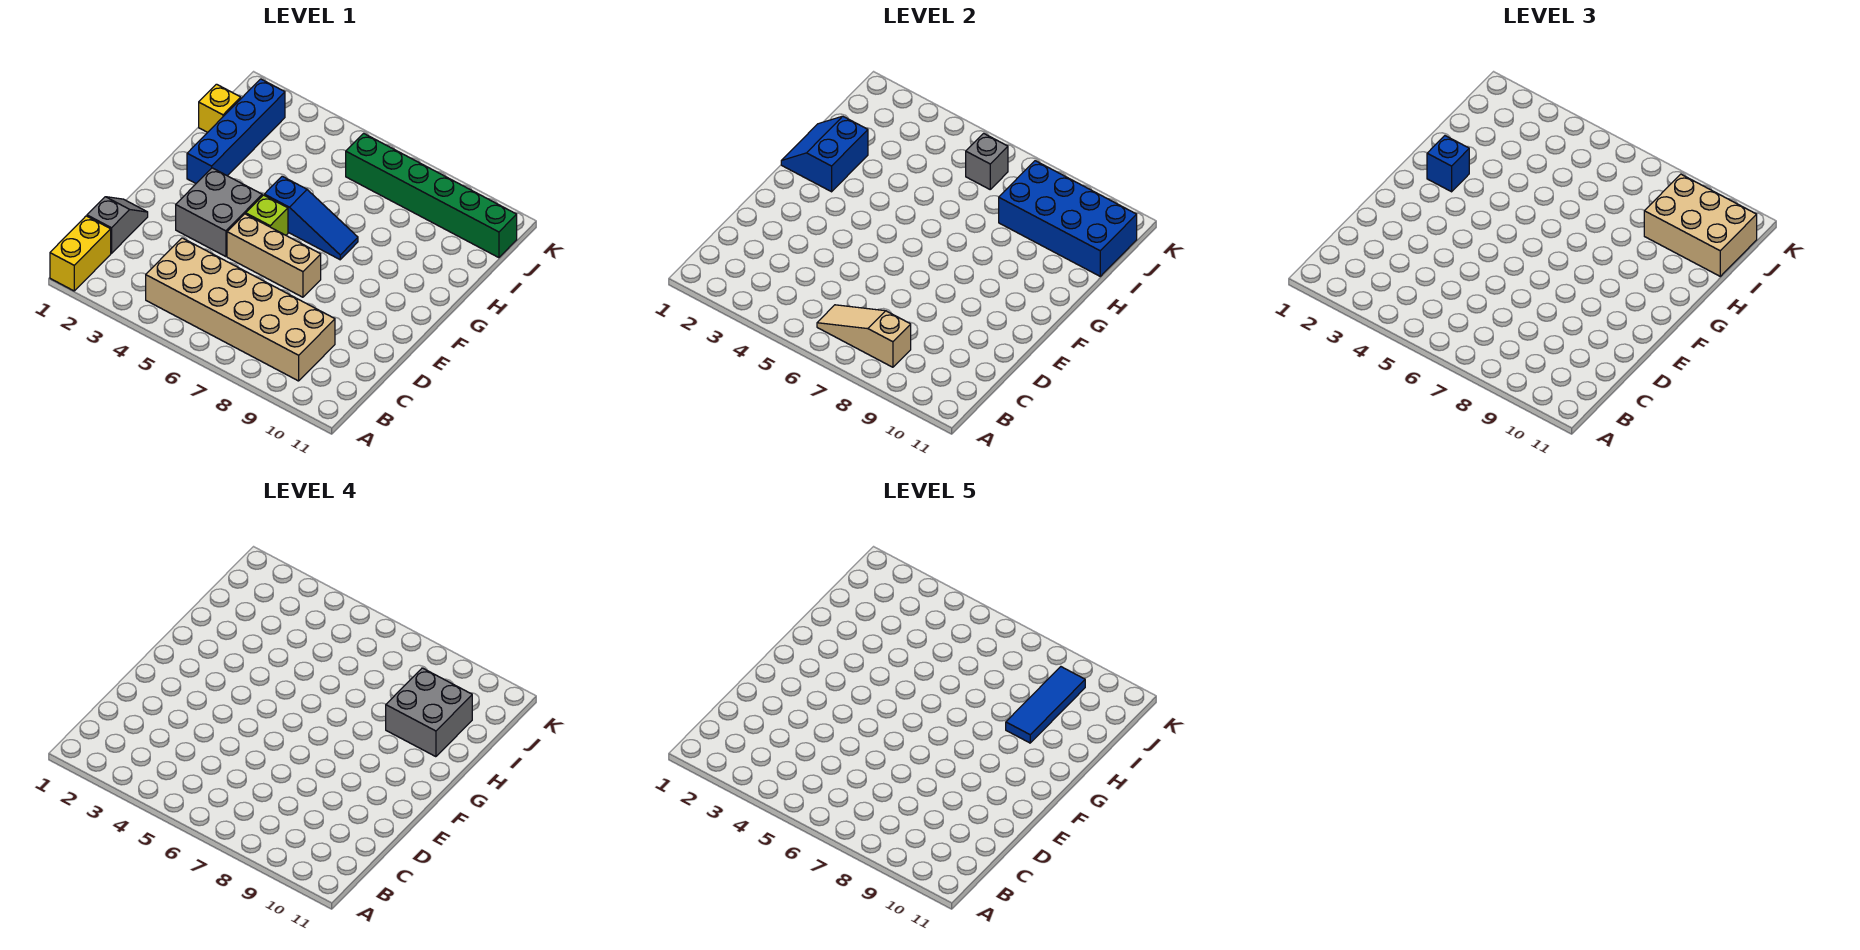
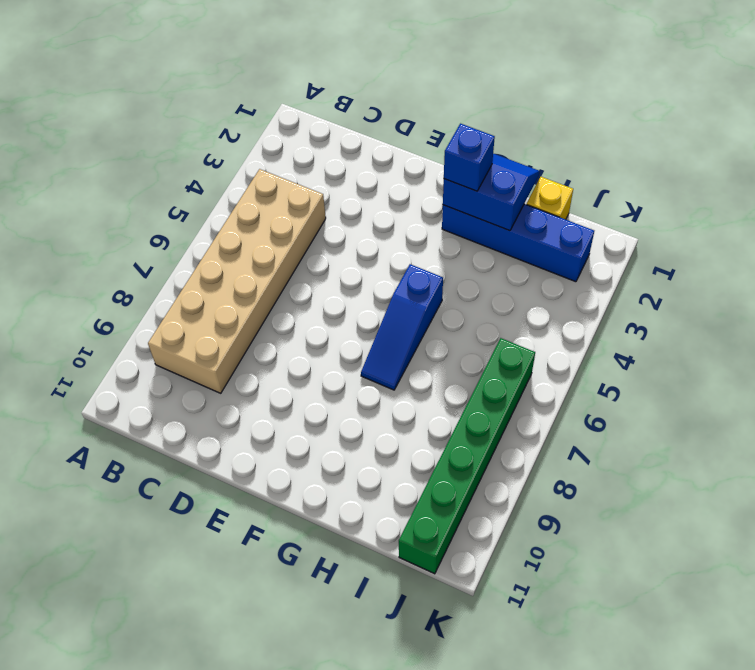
none -> yellow 1x2 brick [50,216,111,291]
none -> grey 1x2 slope [87,197,148,253]
none -> grey 2x2 brick [176,168,262,257]

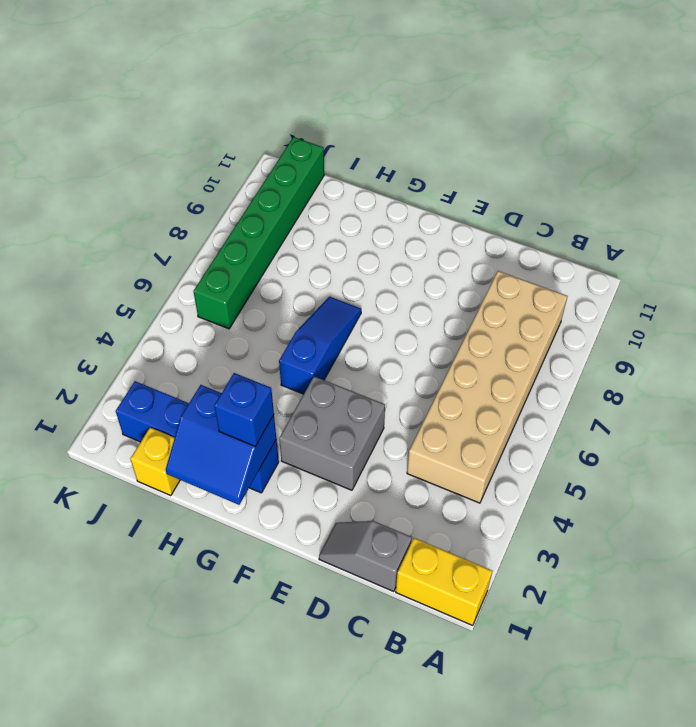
none -> tan 1x3 brick [227,214,321,297]
none -> lime 1x1 brick [246,195,288,235]
none -> tan 1x3 slope [817,305,911,367]

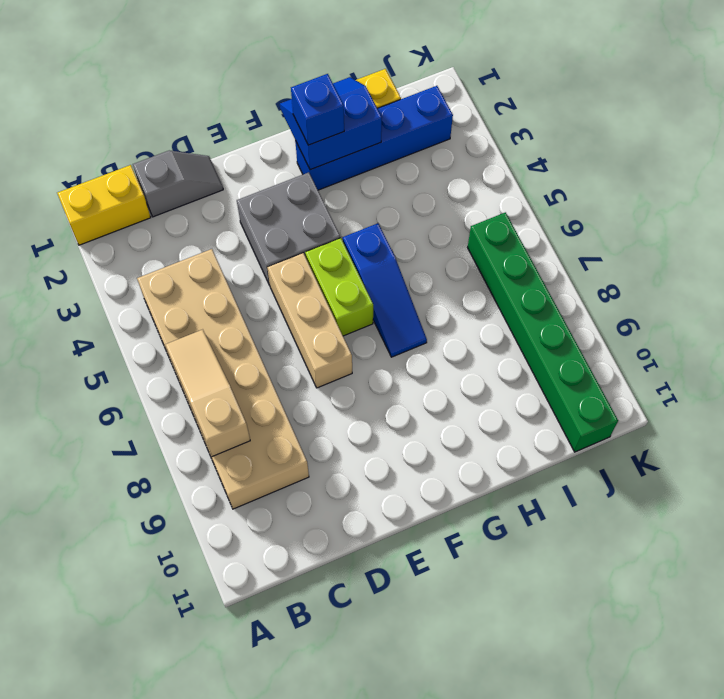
lime 1x2 brick [305,238,373,336] -> lime 1x1 brick [246,195,288,235]
none -> blue 2x4 brick [999,161,1137,276]
none -> grey 1x1 brick [966,133,1008,189]
none -> tan 2x3 brick [1644,174,1757,276]

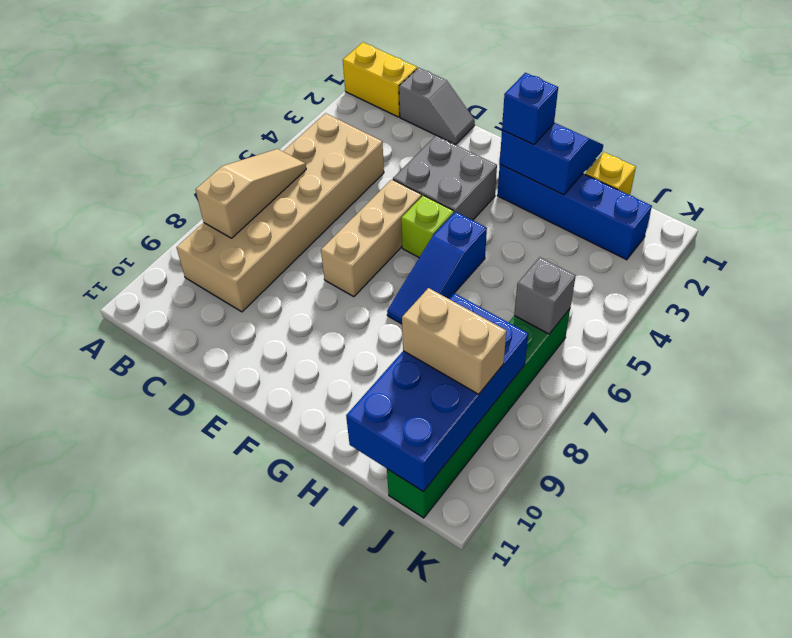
tan 1x2 brick [402,288,506,394] -> tan 2x3 brick [1644,174,1757,276]
none -> grey 2x2 brick [386,668,472,757]
none -> blue 1x3 tile [1006,667,1085,743]

